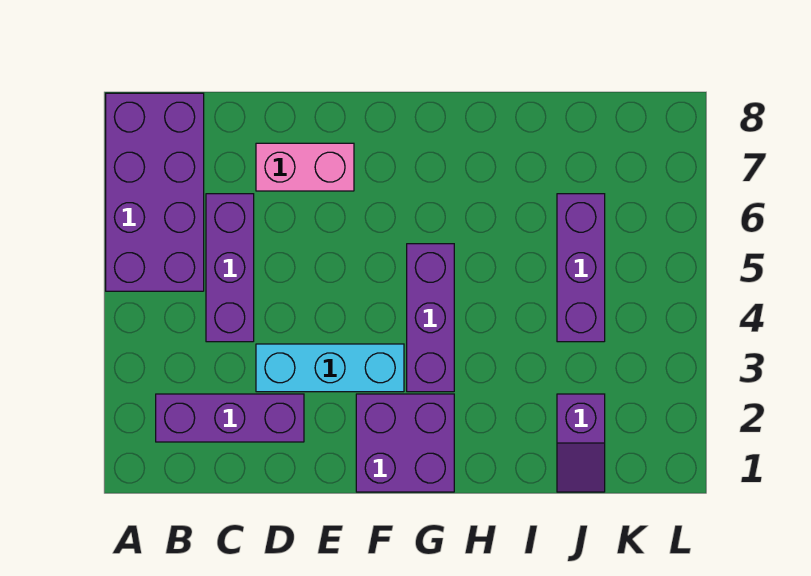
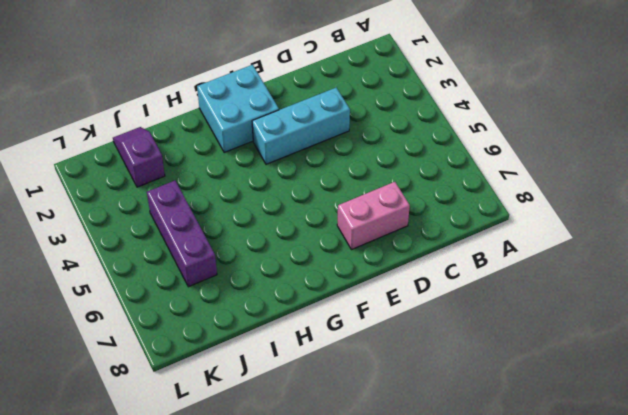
cyan 2x2 brick [197,65,279,152] -> purple 2x2 brick [356,394,454,492]
none -> purple 2x4 brick [106,93,204,291]
none -> purple 1x3 brick [156,394,304,442]

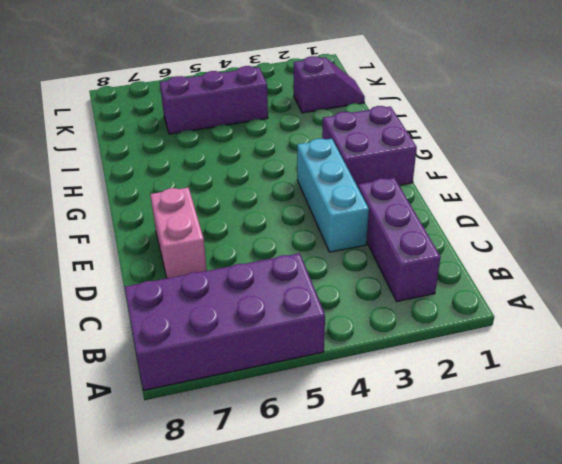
none -> purple 1x3 brick [206,194,254,342]
none -> purple 1x3 brick [407,244,454,392]

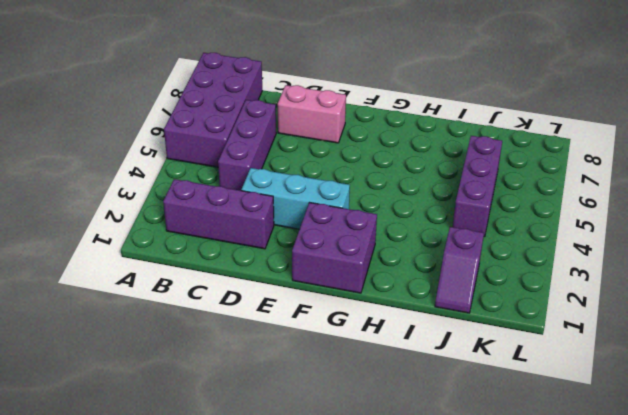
none -> purple 1x3 brick [407,244,454,392]

